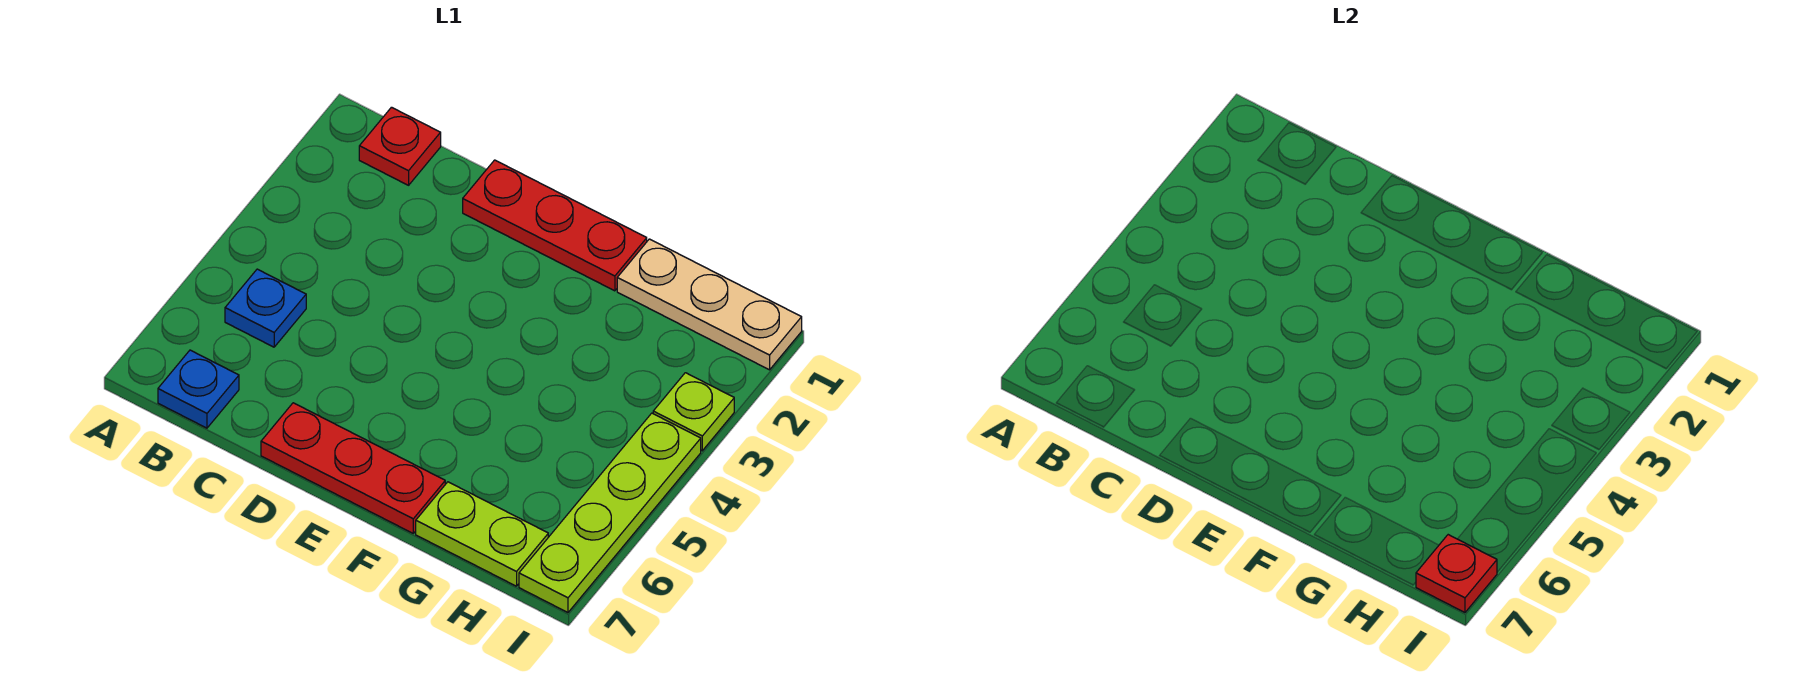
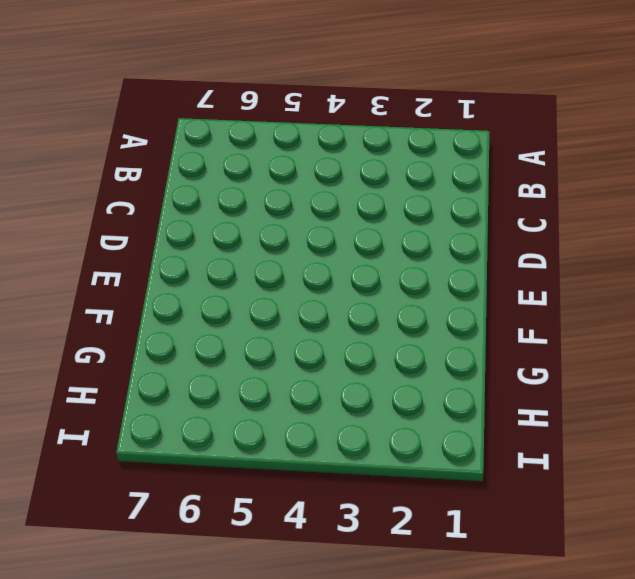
none -> red 1x1 plate [359,107,441,185]
none -> blue 1x1 plate [225,269,306,347]

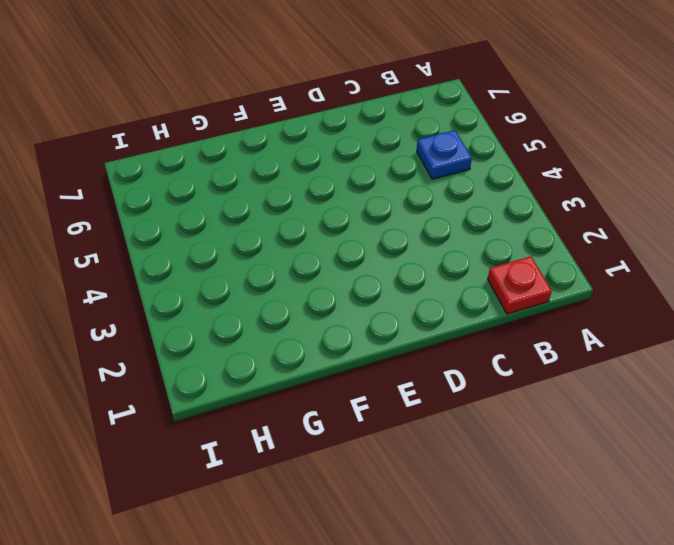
none -> blue 1x1 plate [158,350,239,428]
none -> red 1x3 plate [463,160,647,291]

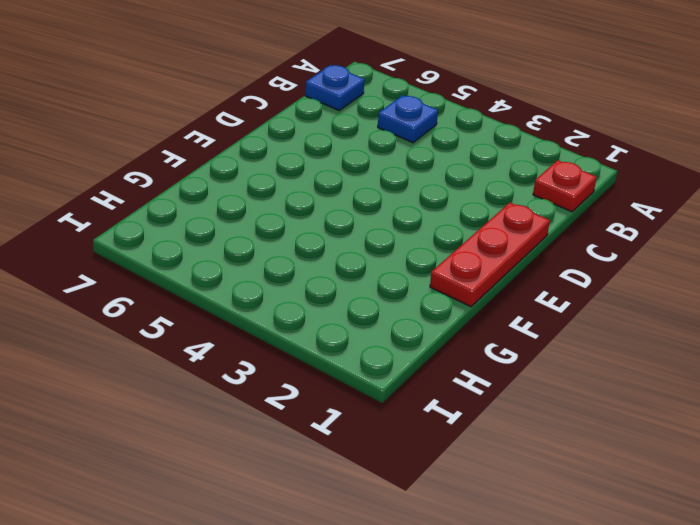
none -> red 1x3 plate [261,403,445,533]
none -> tan 1x3 plate [617,239,802,370]

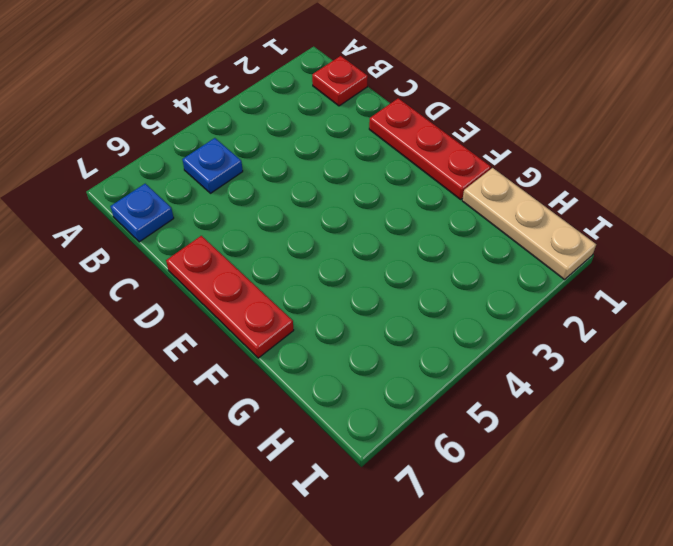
none -> lime 1x2 plate [416,482,548,586]
none -> lime 1x1 plate [653,373,734,451]

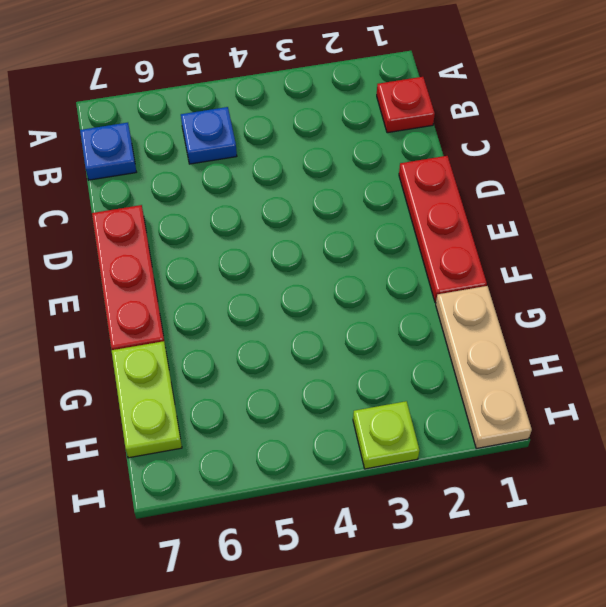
none -> lime 1x4 plate [519,413,701,612]
none -> red 1x1 plate [1416,535,1497,612]

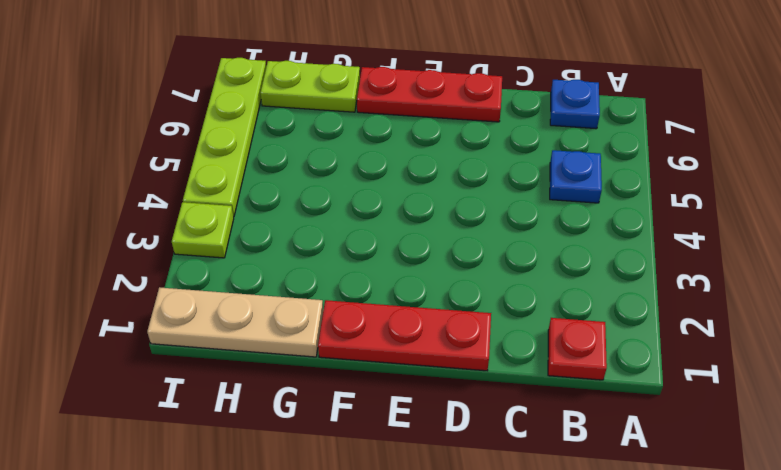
none -> red 1x1 plate [1416,535,1497,612]

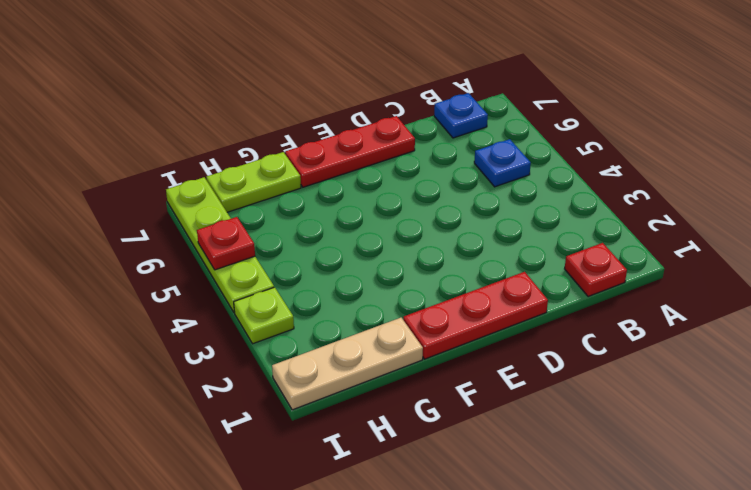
red 1x1 plate [197,217,255,270] -> red 1x1 plate moved to [1416,535,1497,612]

